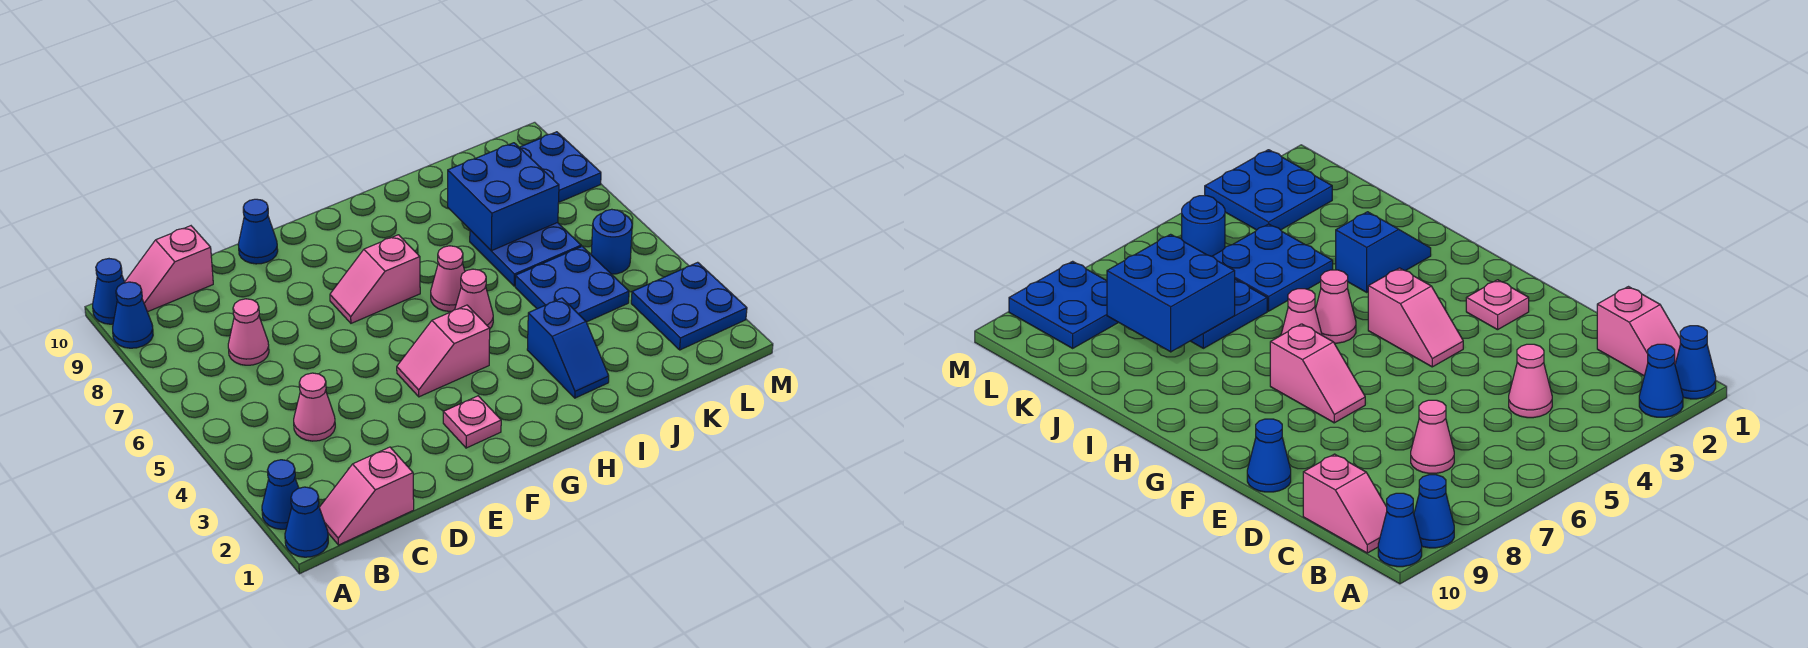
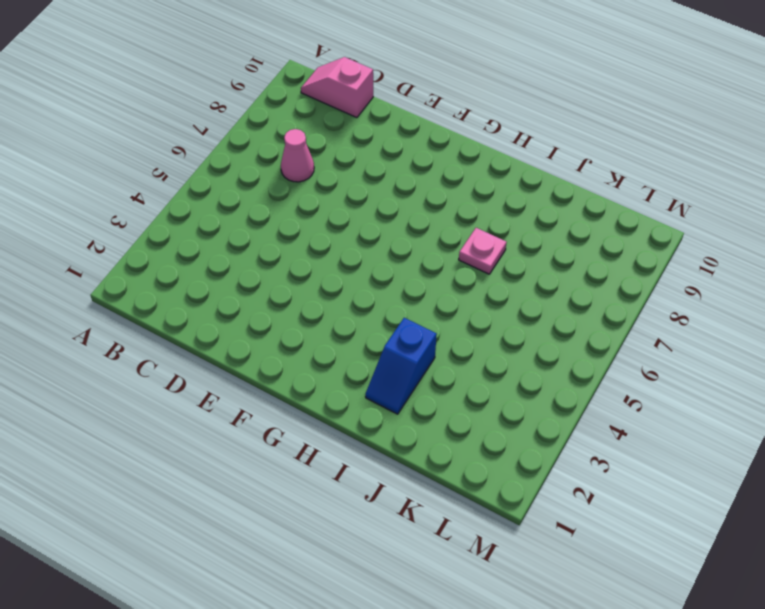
pink 1x1 plate [459,228,507,274] -> pink 1x1 plate moved to [443,396,501,448]
none -> blue 1x1 cone [285,487,328,557]
none -> blue 1x1 cone [262,460,299,529]
none -> blue 1x1 cone [113,282,153,348]

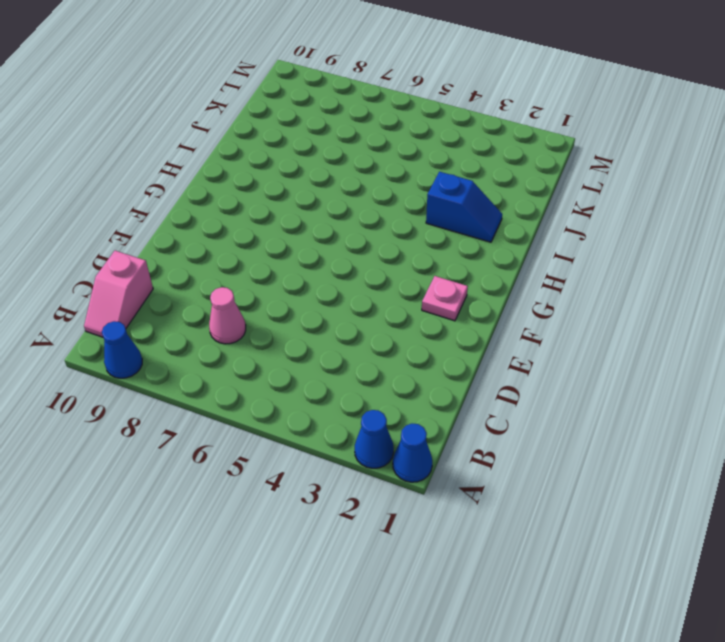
none -> blue 1x1 cone [93,259,125,324]
none -> pink 1x2 slope [319,447,414,545]
none -> pink 1x1 cone [294,373,335,441]

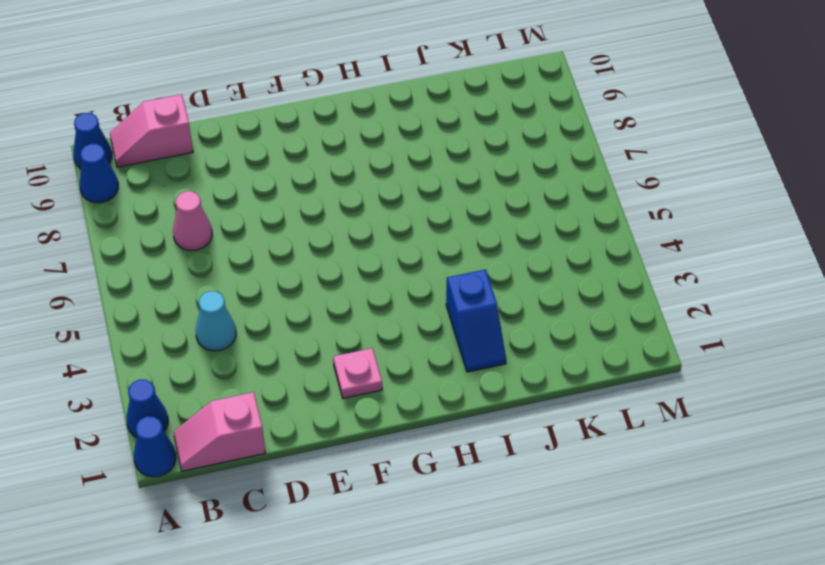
cyan 1x1 cone [196,291,236,351] -> pink 1x1 cone [294,373,335,441]
none -> blue 1x1 cone [238,199,278,264]
none -> pink 1x2 slope [397,305,490,397]
none -> pink 1x2 slope [330,235,420,323]

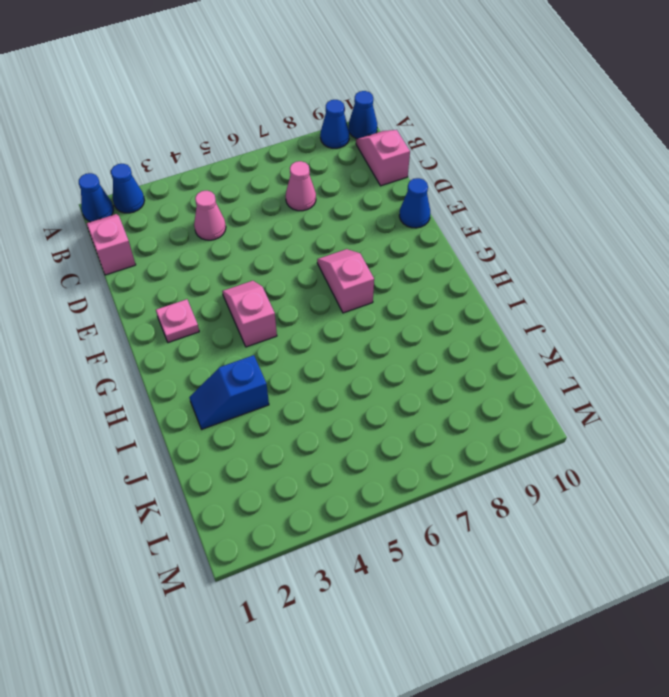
none -> pink 1x1 cone [455,269,493,328]
none -> pink 1x1 cone [431,246,465,311]
none -> blue 2x2 plate [515,246,629,322]

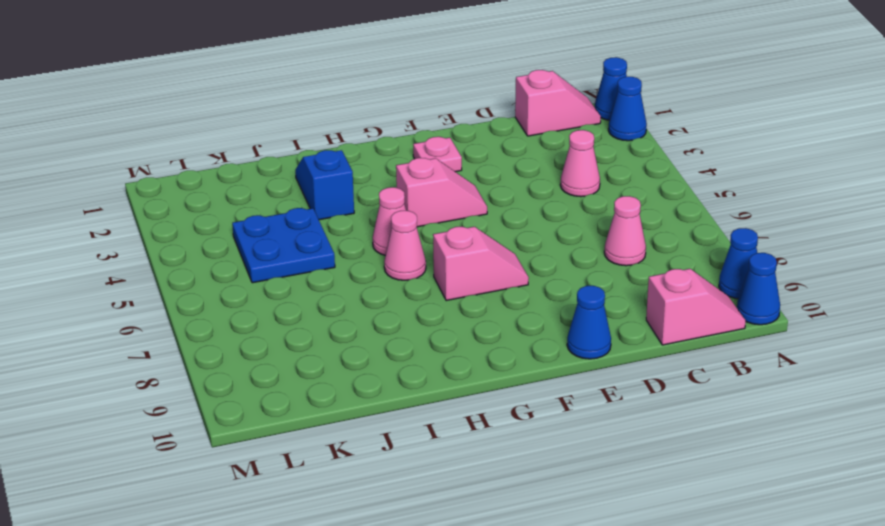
none -> blue 2x2 plate [470,223,581,286]
none -> blue 2x2 plate [631,262,747,350]
none -> blue 1x1 round brick [591,209,632,274]

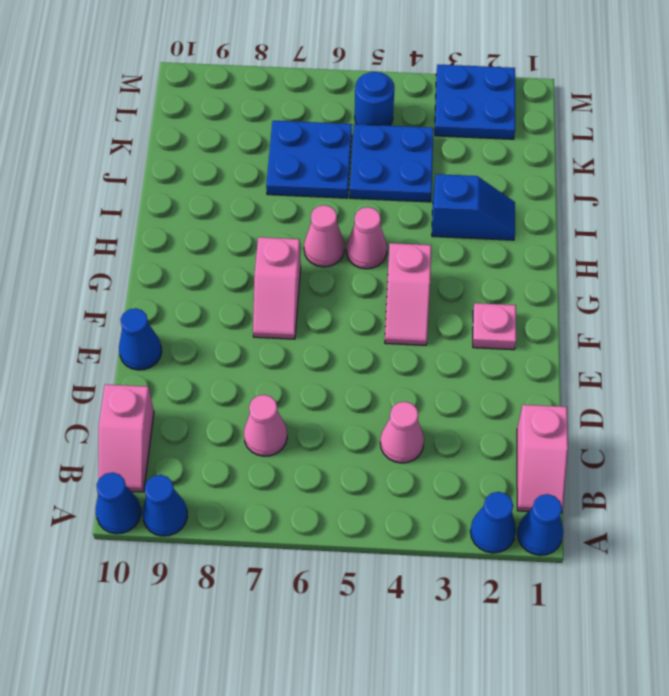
none -> blue 2x2 plate [519,132,601,202]
none -> blue 2x2 brick [448,143,559,251]

